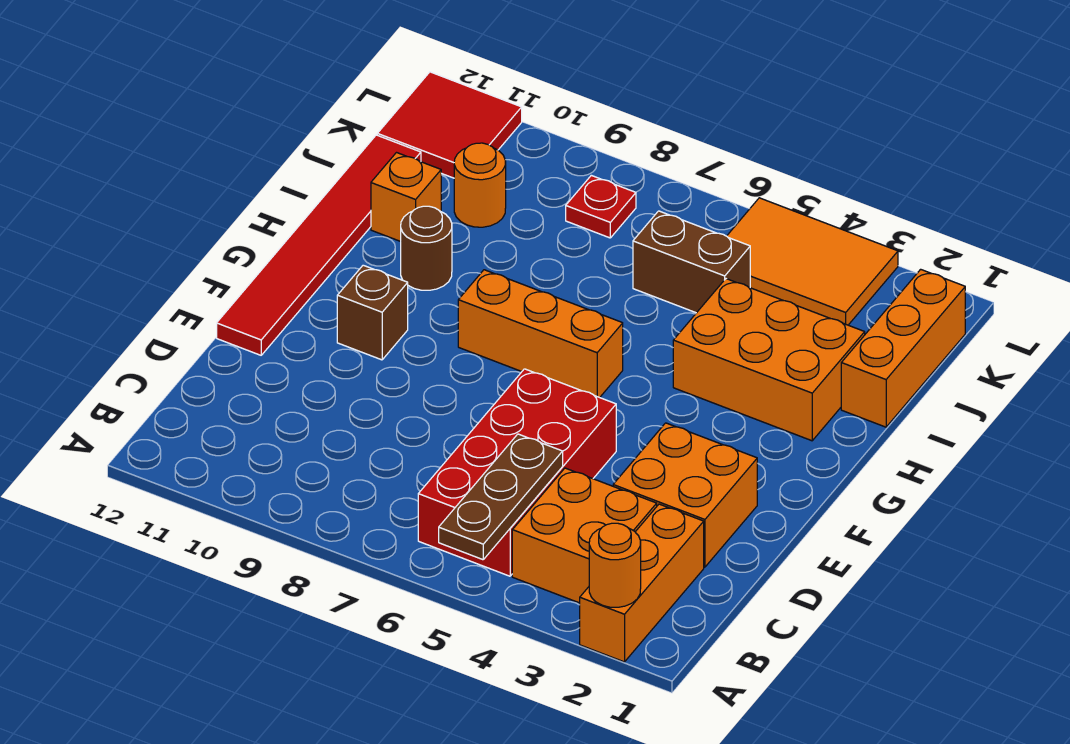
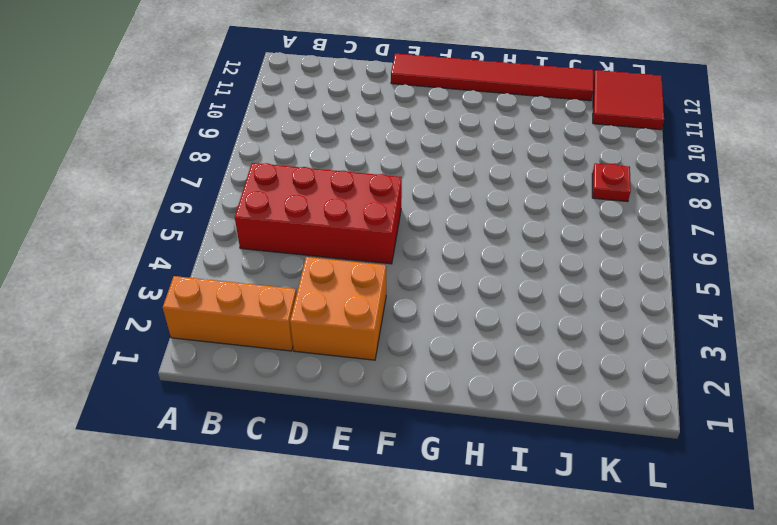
none -> orange 2x2 brick [512,468,657,603]
none -> brown 1x1 brick [337,265,408,360]
none -> orange 1x3 brick [458,270,623,398]

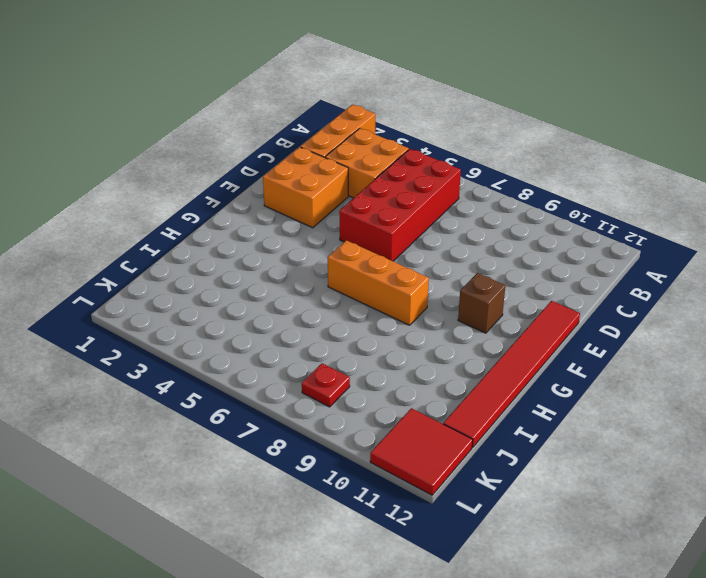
none -> orange 2x3 brick [673,279,865,441]
none -> brown 1x1 round brick [401,206,452,290]
none -> orange 1x3 brick [841,269,965,427]

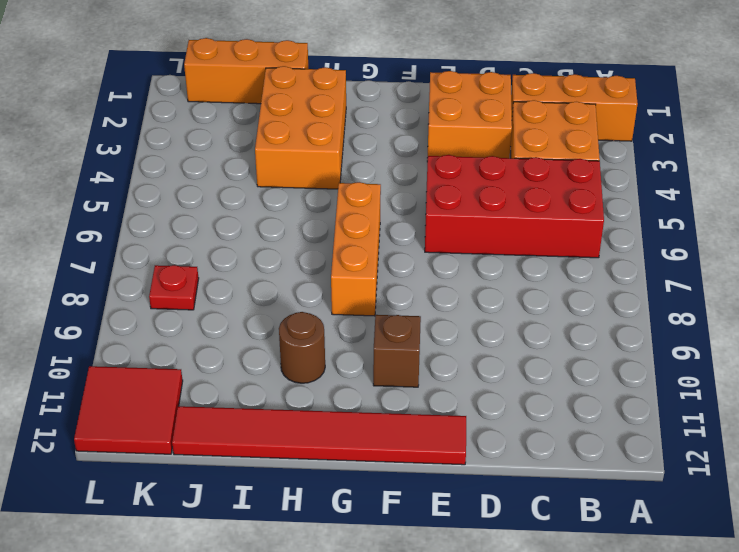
none -> orange 1x1 brick [371,153,441,242]
none -> brown 1x2 brick [633,211,750,313]
none -> orange 1x1 round brick [454,143,506,227]

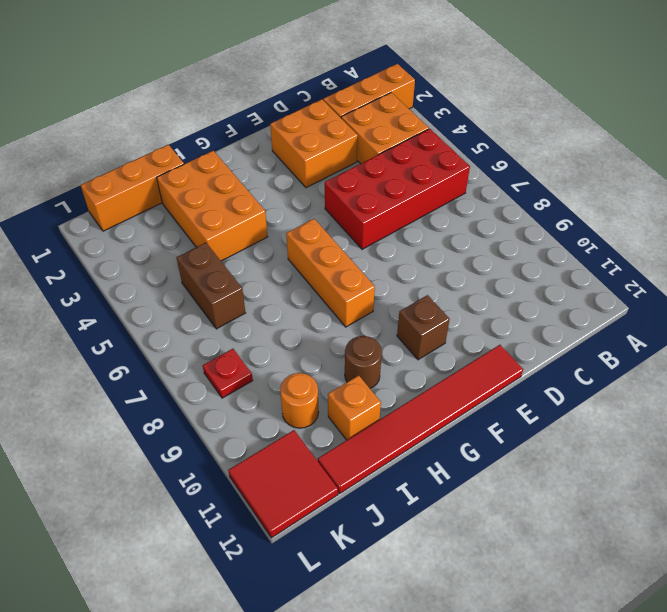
none -> orange 2x3 tile [727,198,898,325]
none -> orange 1x1 round brick [589,523,641,607]
none -> brown 1x3 plate [439,434,563,560]

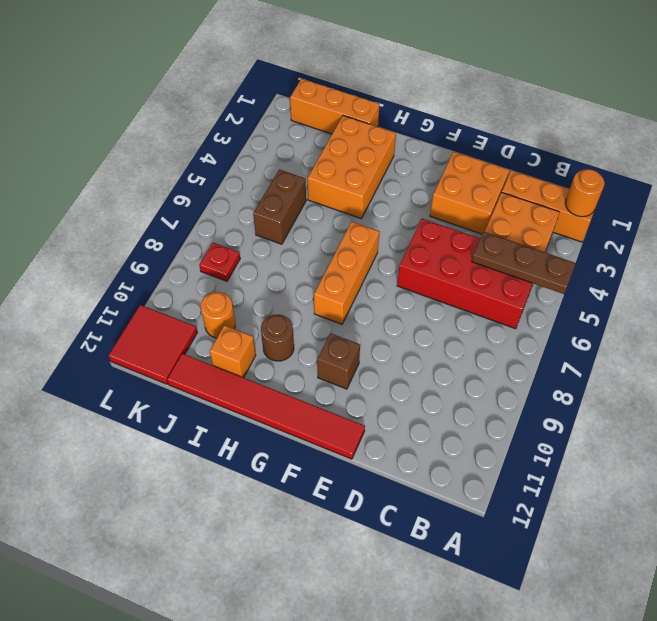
none -> orange 2x3 tile [727,198,898,325]

